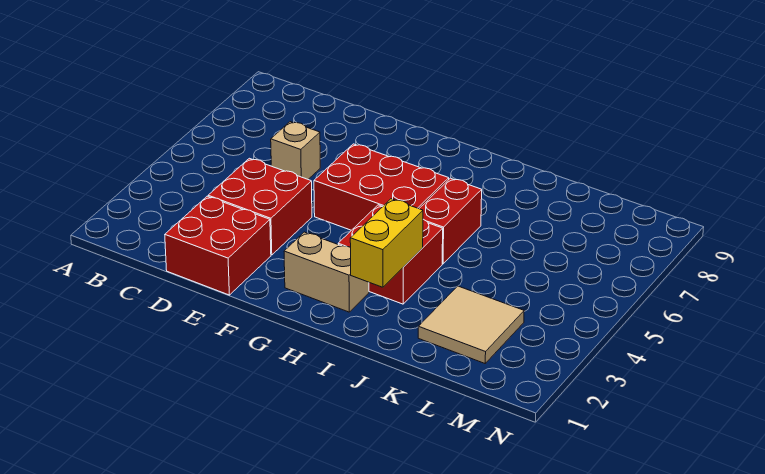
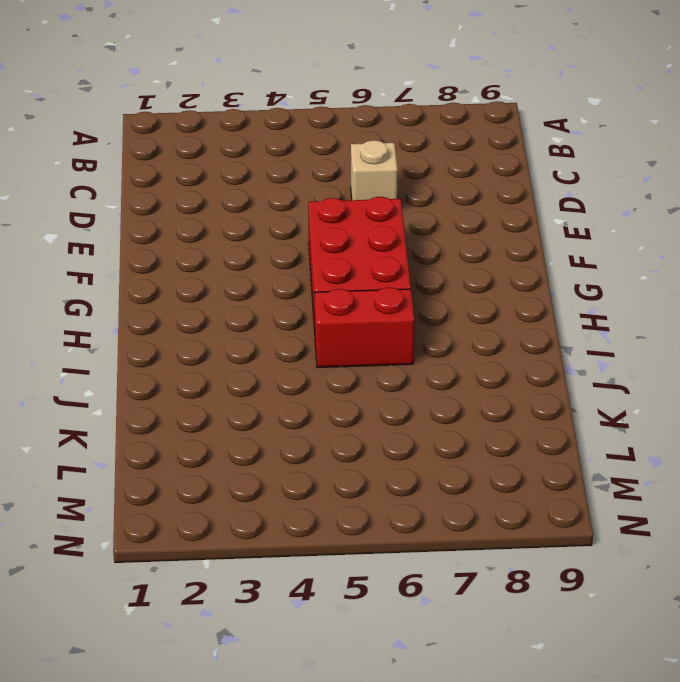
none -> red 2x2 brick [165,196,271,295]
none -> red 2x2 brick [208,158,312,255]

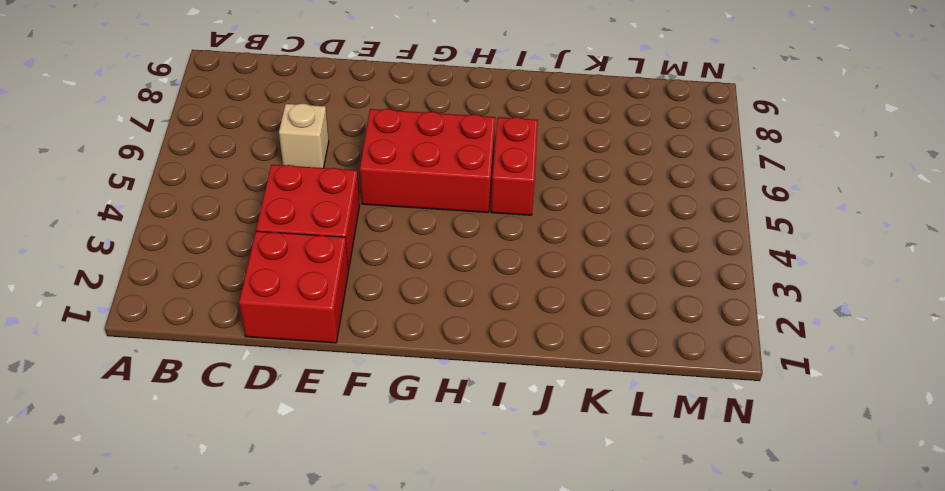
none -> tan 1x2 brick [284,232,369,312]
none -> red 2x2 brick [338,205,443,304]

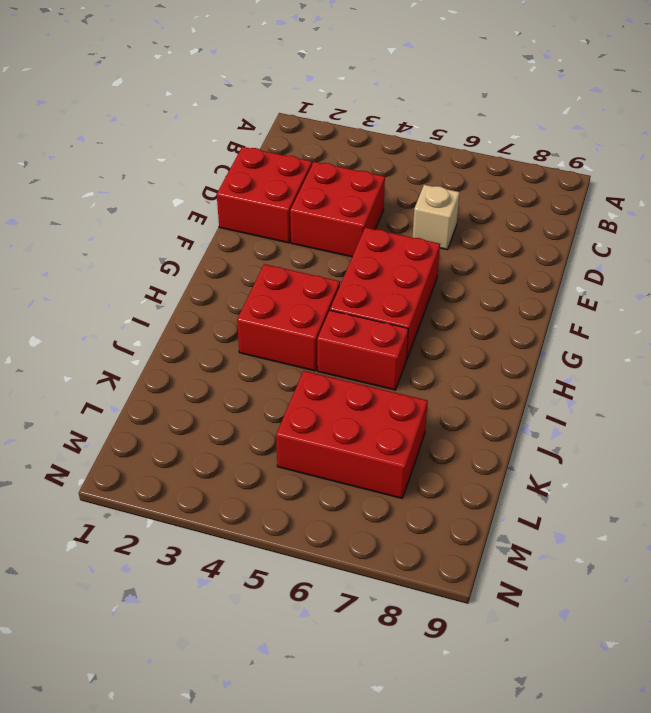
red 2x3 brick [276,371,428,498] -> none
none -> tan 1x2 brick [284,232,369,312]
none -> tan 2x2 tile [418,286,524,363]

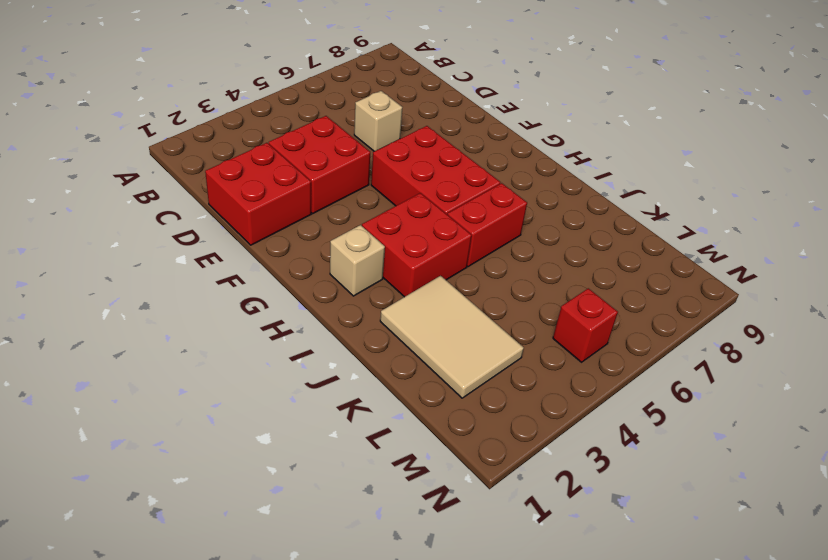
tan 1x1 brick [330,225,385,296] -> tan 1x2 brick [284,232,369,312]
tan 2x3 tile [380,276,524,398] -> tan 2x2 tile [418,286,524,363]
red 1x1 brick [553,288,618,362] -> none
none -> yellow 1x2 brick [350,199,423,287]

